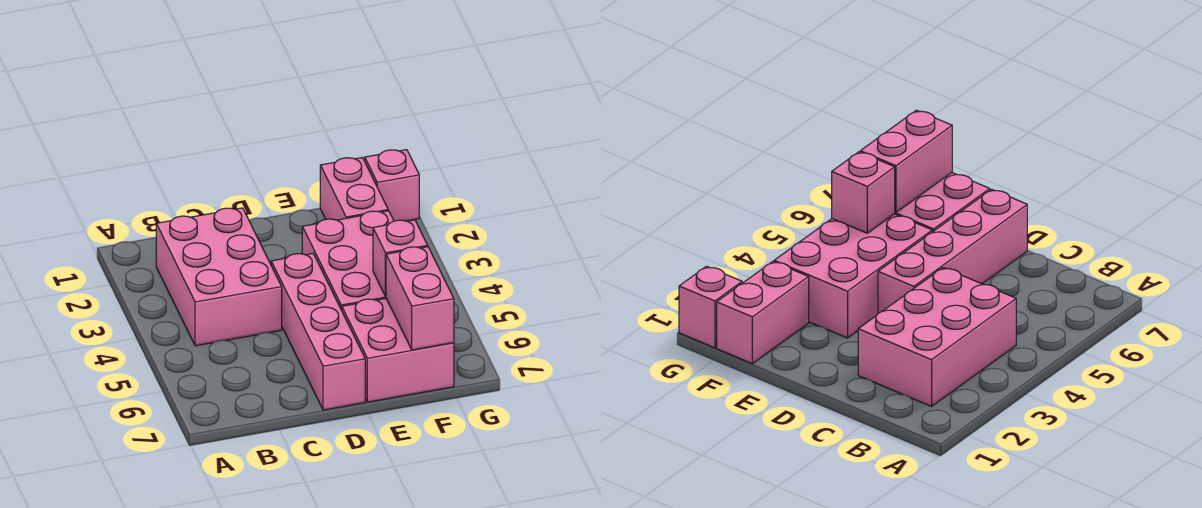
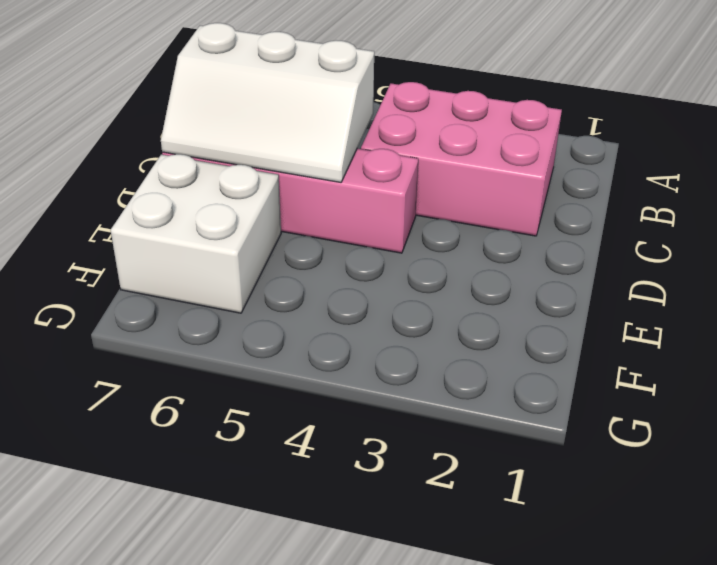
white 2x3 slope [161,23,374,182] -> none
white 2x2 brick [111,154,281,313] -> pink 2x2 brick [342,299,454,402]
none -> pink 2x3 brick [302,211,394,310]
none -> pink 1x2 brick [320,158,388,220]

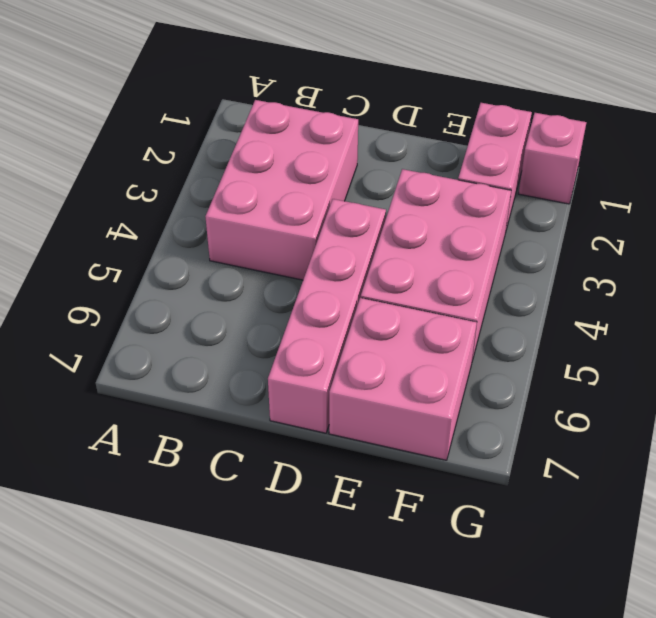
none -> pink 1x1 brick [373,220,428,296]
none -> pink 1x2 brick [386,247,454,350]

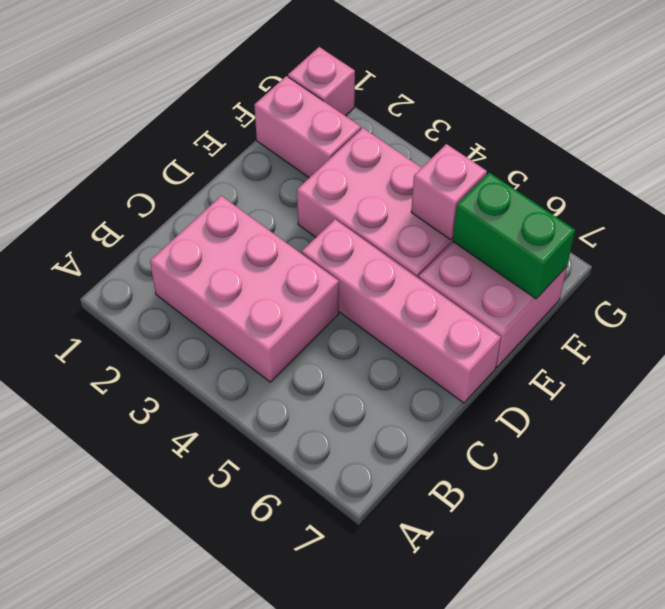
green 1x2 brick [453,173,575,299] -> pink 1x2 brick [386,247,454,350]

